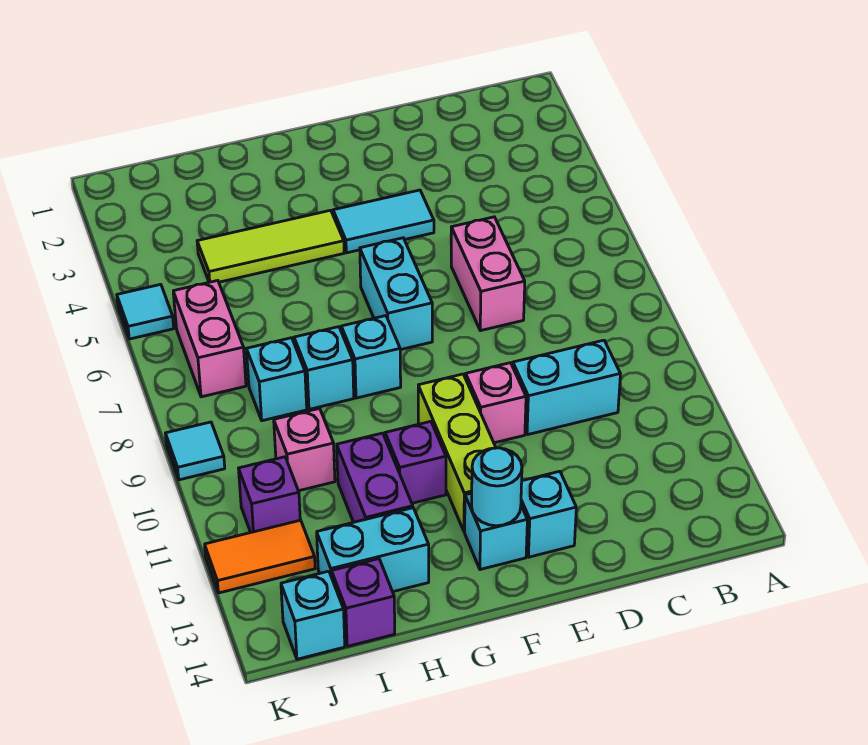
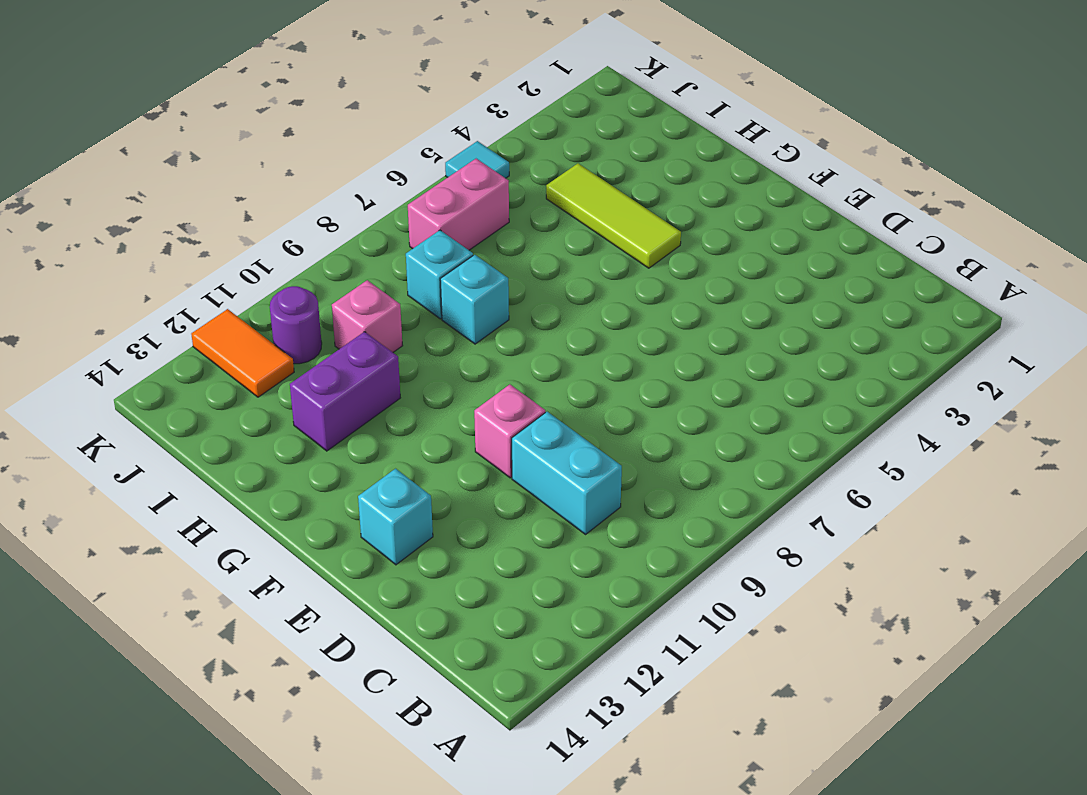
purple 1x1 round brick [270,286,322,364] -> purple 1x1 brick [239,457,300,532]
none -> pink 1x2 brick [451,217,525,331]
none -> cyan 1x2 tile [333,190,434,253]
none -> cyan 1x2 brick [360,238,432,350]

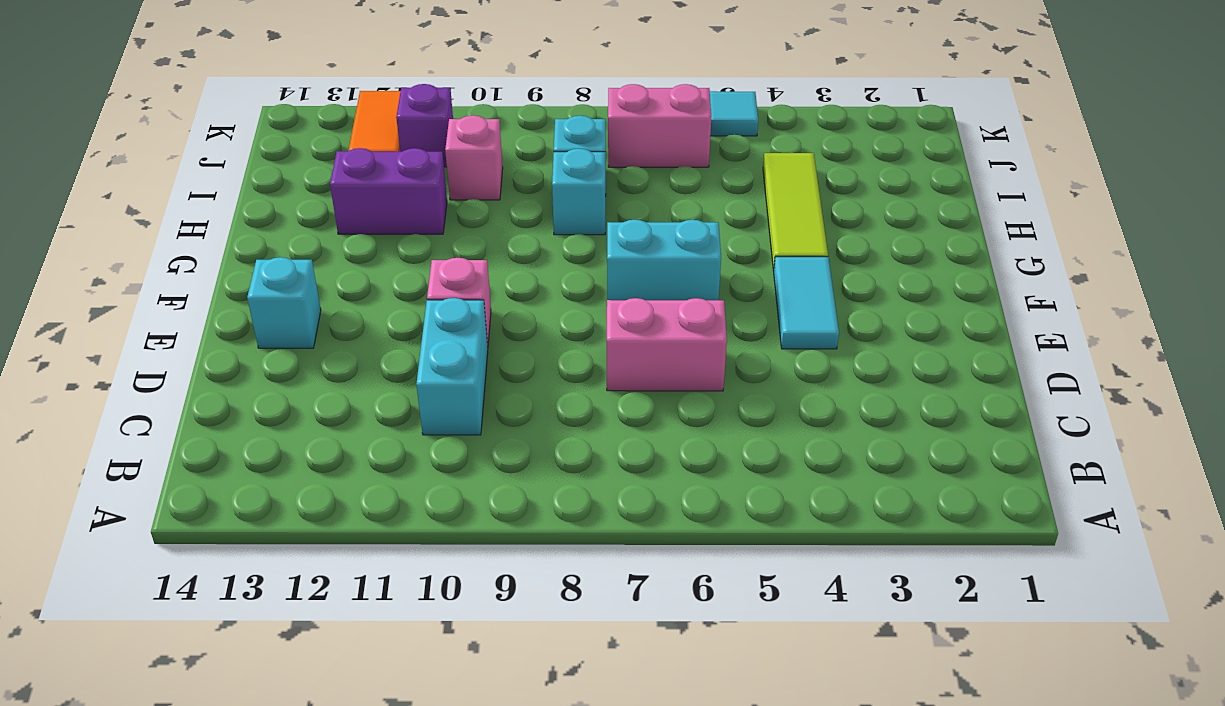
none -> lime 1x3 brick [418,374,496,532]
none -> cyan 1x1 brick [465,493,527,570]
none -> cyan 1x1 brick [341,316,401,398]

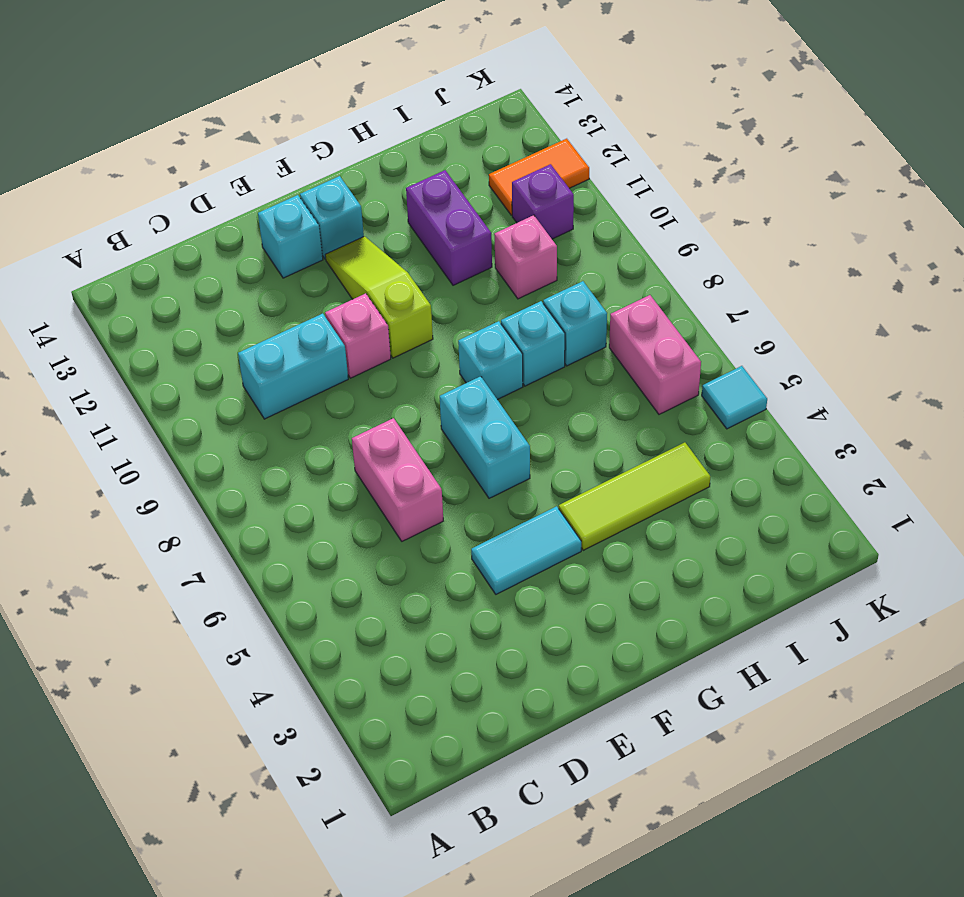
lime 1x3 slope [325,236,433,358] -> lime 1x3 brick [418,374,496,532]
none -> purple 1x1 brick [385,421,446,503]
none -> cyan 1x2 brick [317,508,429,592]
none -> purple 1x1 brick [332,559,395,646]

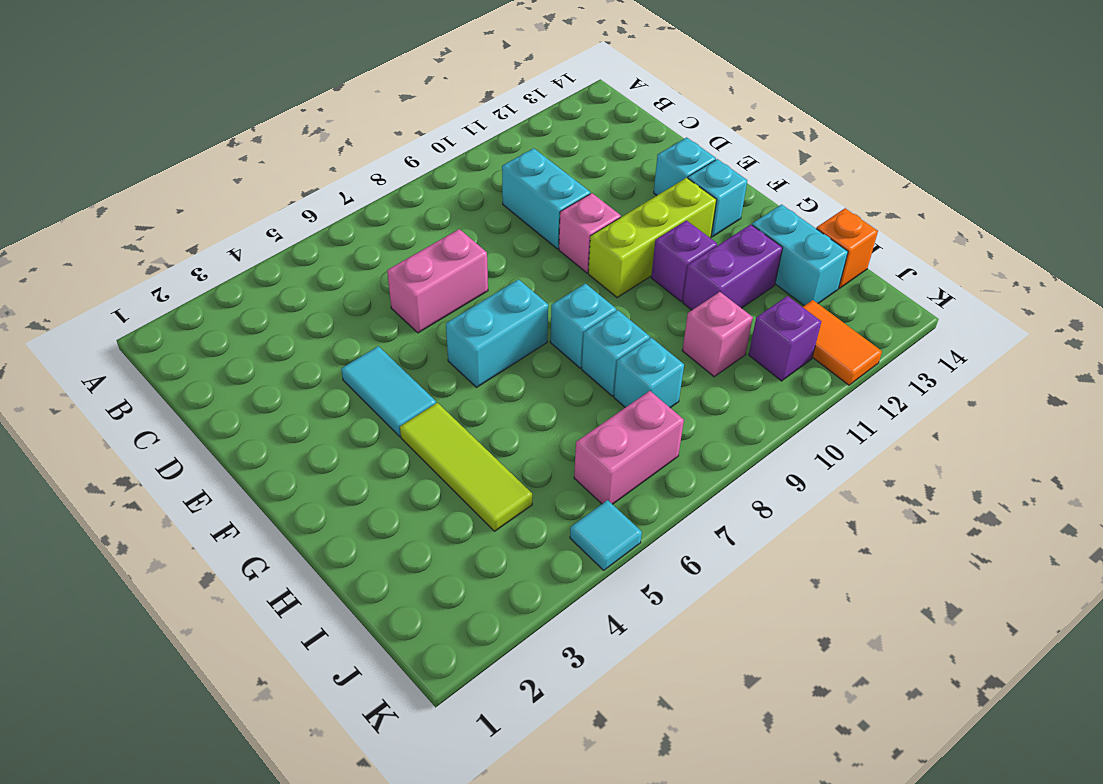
orange 1x1 brick [816,208,878,288] -> purple 1x1 brick [332,559,395,646]
none -> cyan 1x1 brick [281,571,345,659]
none -> cyan 1x1 tile [166,422,225,480]
none -> cyan 1x1 round brick [472,448,522,526]

